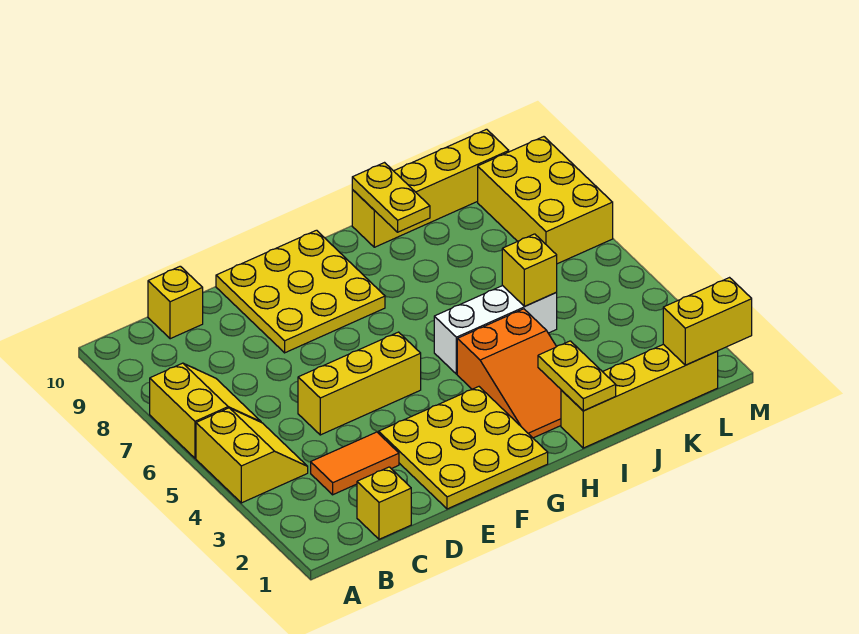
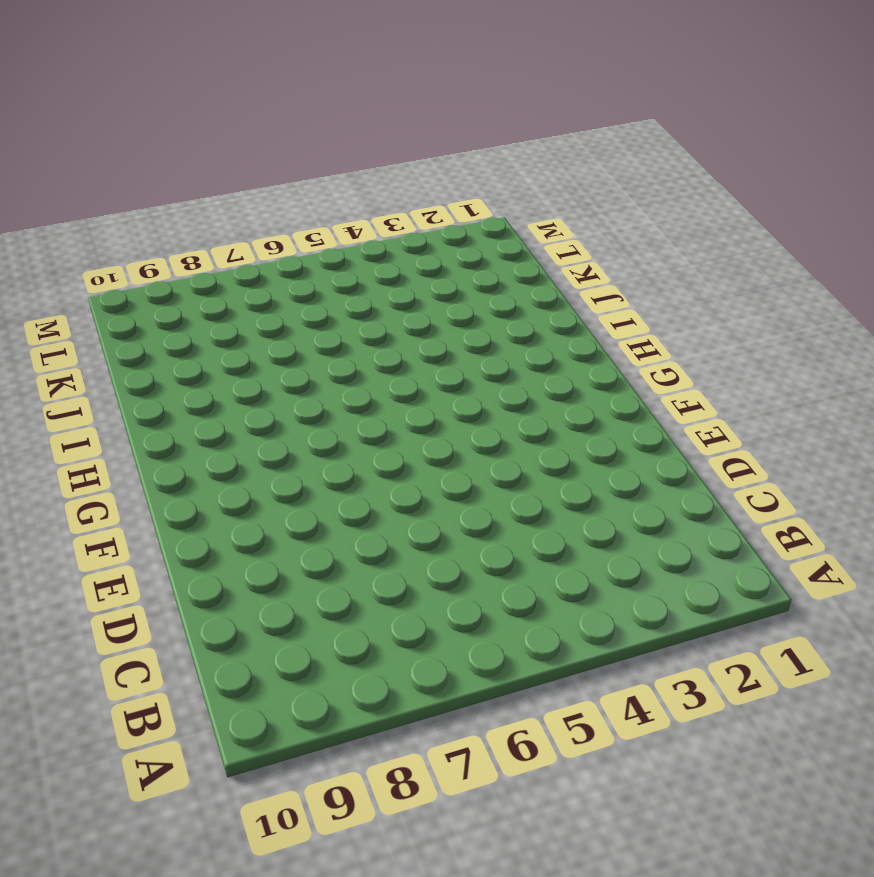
none -> yellow 2x2 slope [196,408,308,503]
none -> yellow 2x2 slope [150,363,261,458]
none -> yellow 1x1 brick [357,467,411,539]

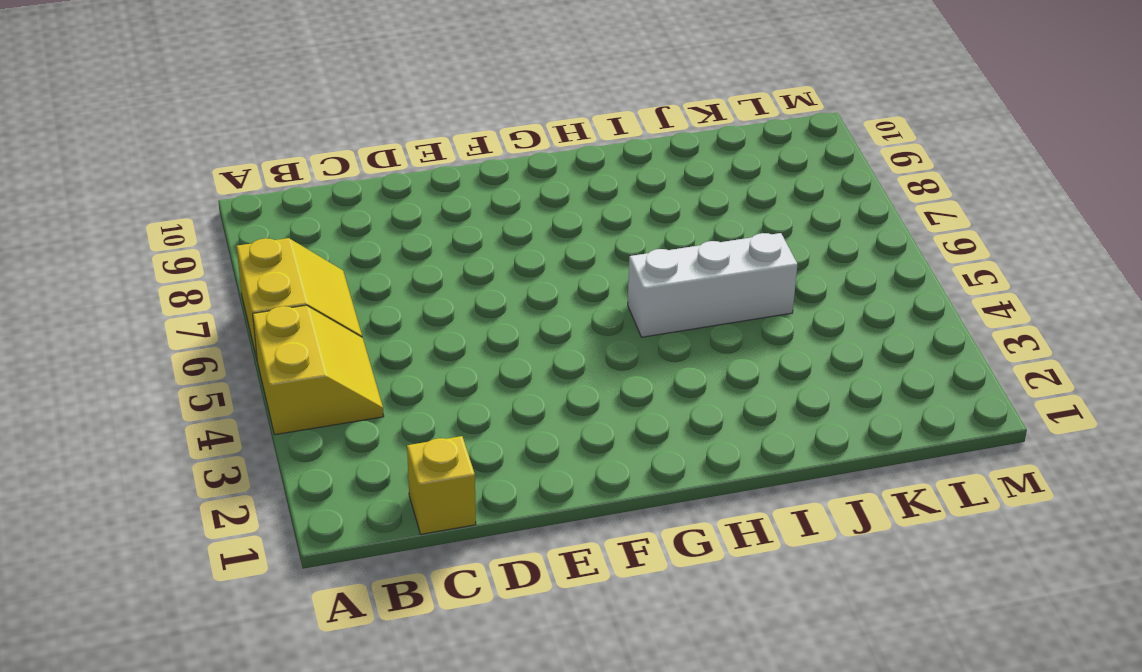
none -> orange 1x2 tile [311,432,399,495]
none -> yellow 1x1 brick [148,266,203,339]
none -> yellow 1x3 brick [298,332,421,435]

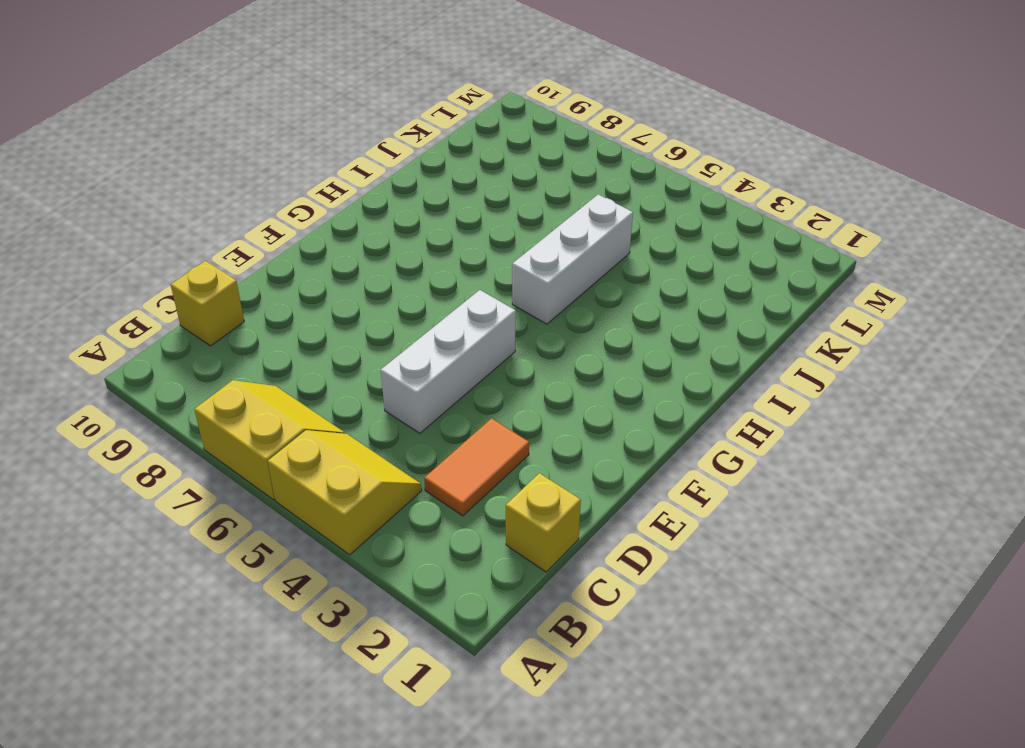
white 1x3 brick [381,290,516,433] -> yellow 1x3 brick [298,332,421,435]
none -> yellow 3x3 plate [379,387,548,509]
none -> yellow 3x3 plate [216,230,385,353]
none -> orange 2x3 slope [457,309,561,438]

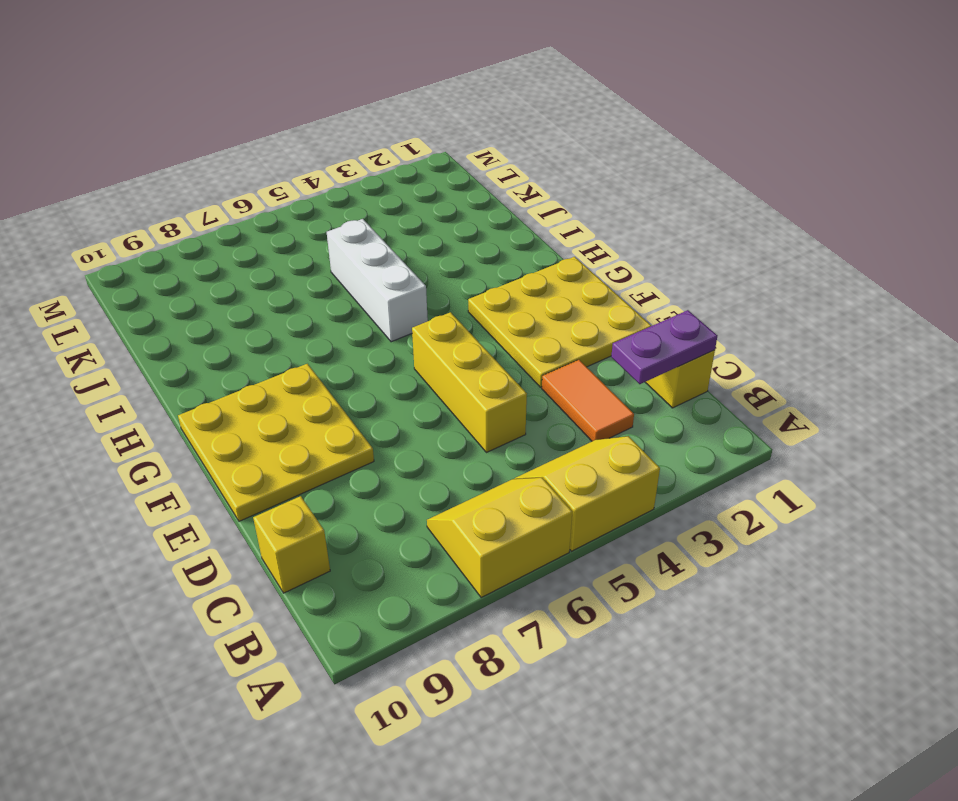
purple 1x2 plate [611,310,717,384] -> none
none -> orange 2x3 slope [457,309,561,438]
none -> yellow 1x4 brick [561,344,718,448]
none -> yellow 1x4 brick [352,129,509,247]

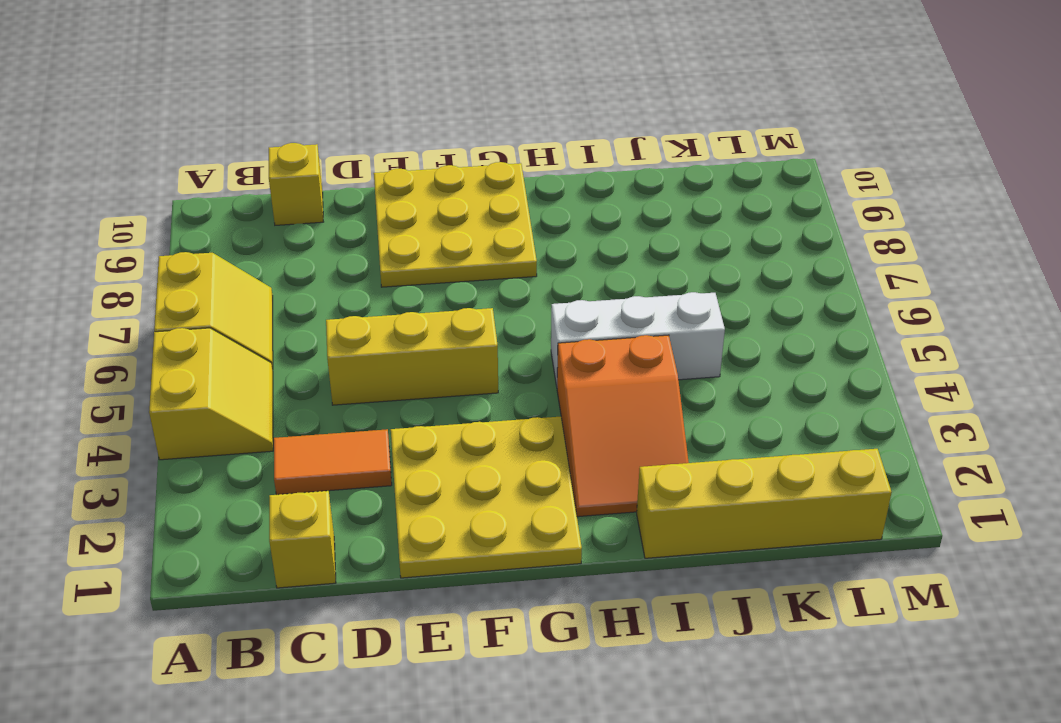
none -> yellow 1x4 brick [352,129,509,247]
none -> yellow 2x3 brick [478,137,613,264]
none -> yellow 1x2 plate [538,341,616,411]

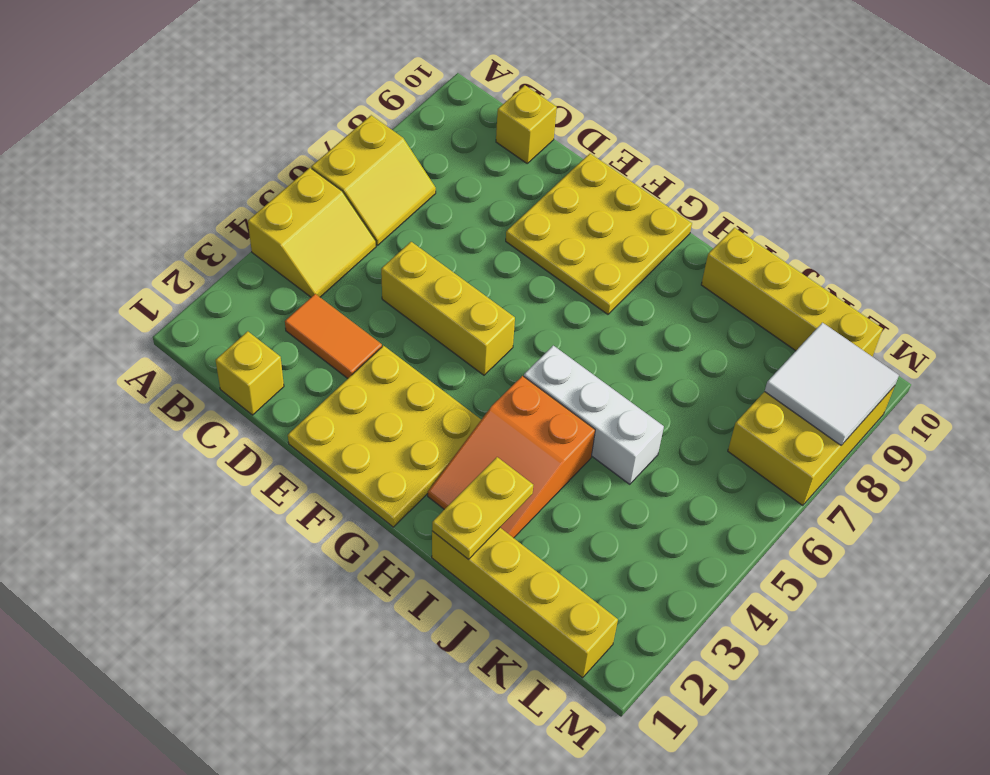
white 2x2 tile [765,323,899,445] -> none
none -> yellow 1x2 plate [352,163,430,232]
none -> yellow 1x1 brick [502,234,557,306]
none -> yellow 1x2 brick [663,278,752,365]

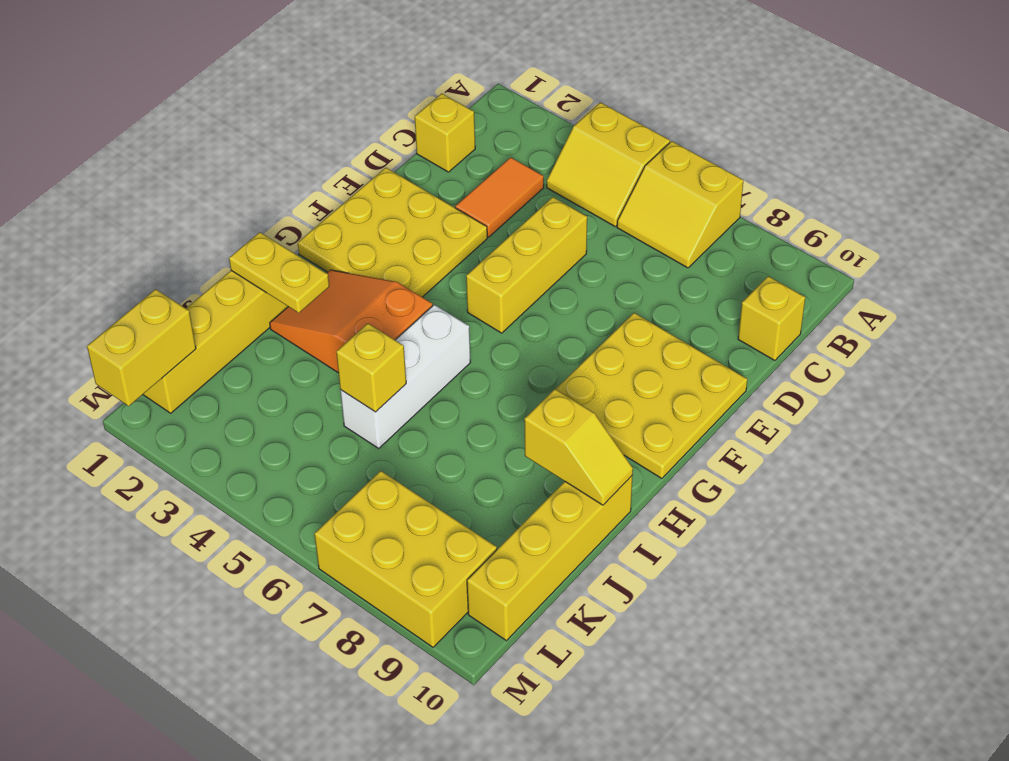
yellow 1x2 slope [524,389,633,505] -> yellow 1x2 plate [352,163,430,232]

